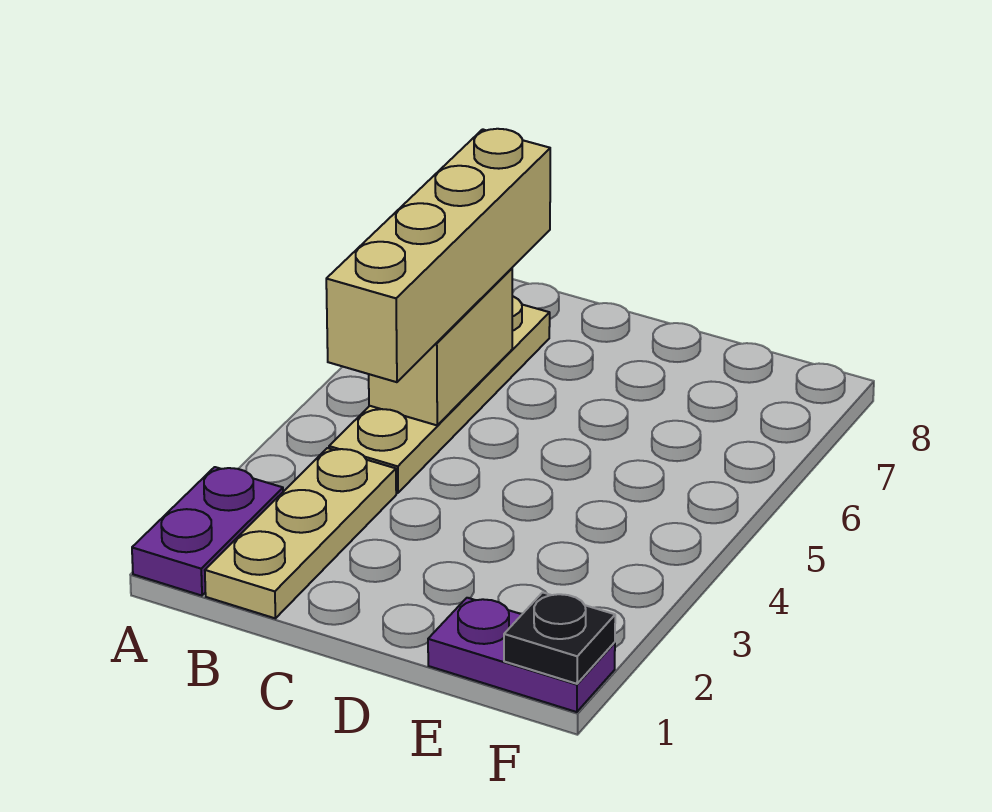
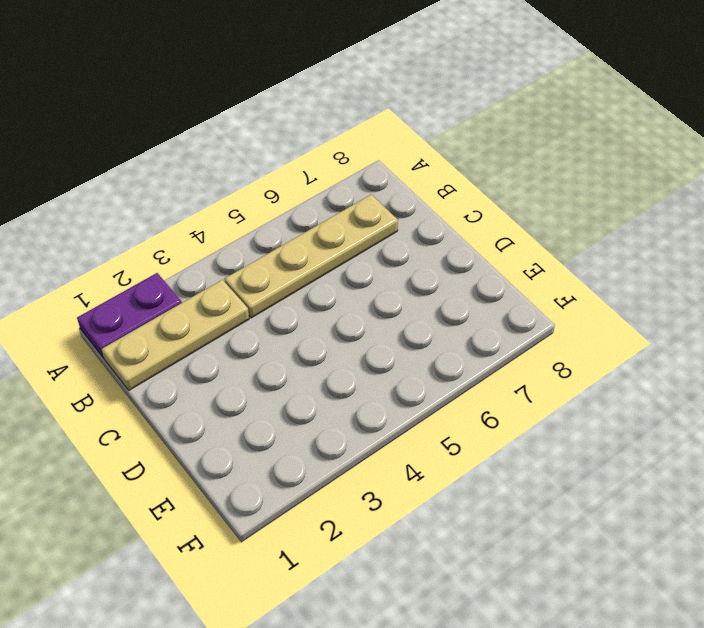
none -> purple 1x2 plate [428,598,615,712]
none -> tan 1x2 brick [369,268,512,425]

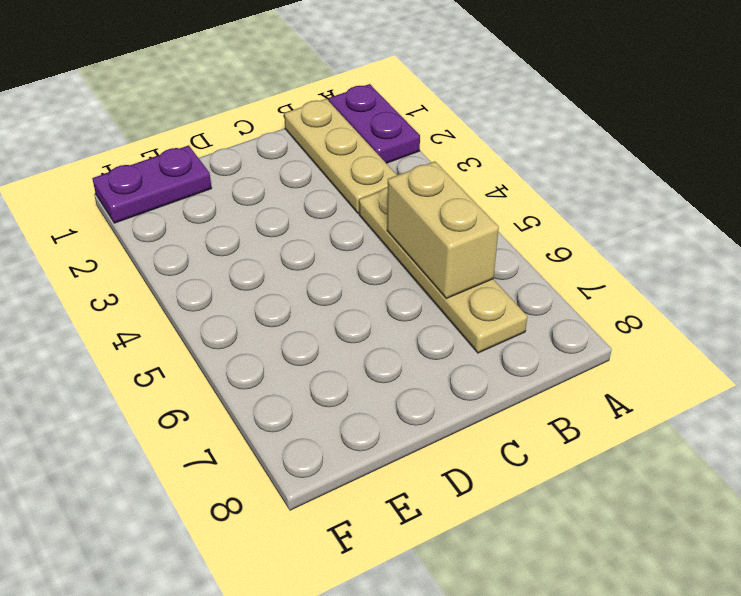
none -> black 1x1 plate [504,592,615,684]
none -> tan 1x4 brick [326,129,550,382]

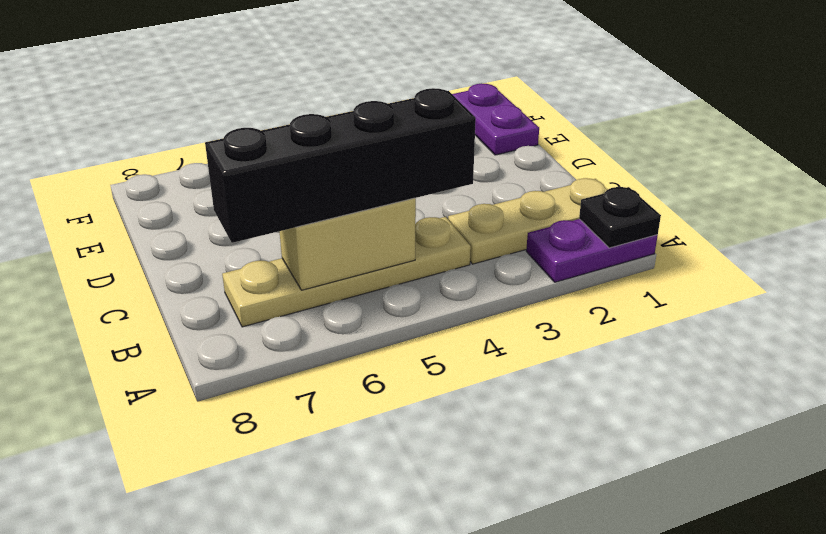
black 1x1 plate [579,187,661,248] -> black 1x1 plate moved to [504,592,615,684]
black 1x4 brick [205,88,476,243] -> tan 1x4 brick [326,129,550,382]

